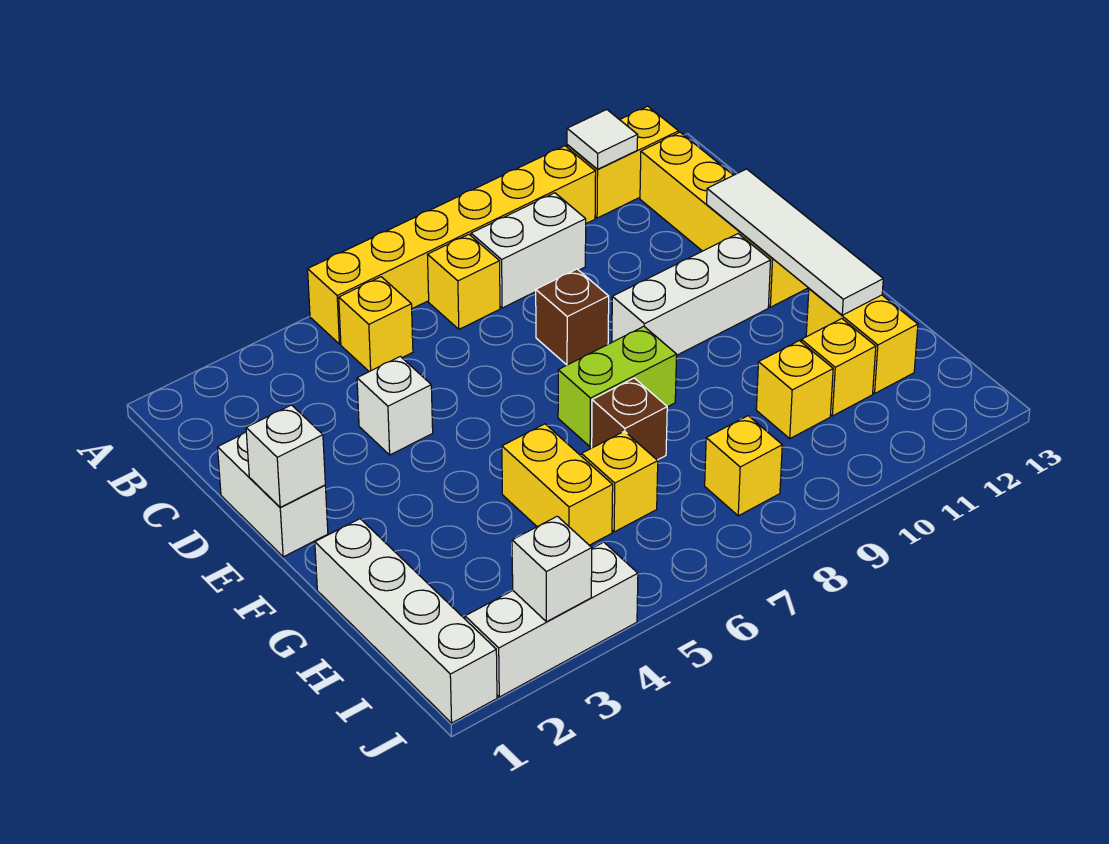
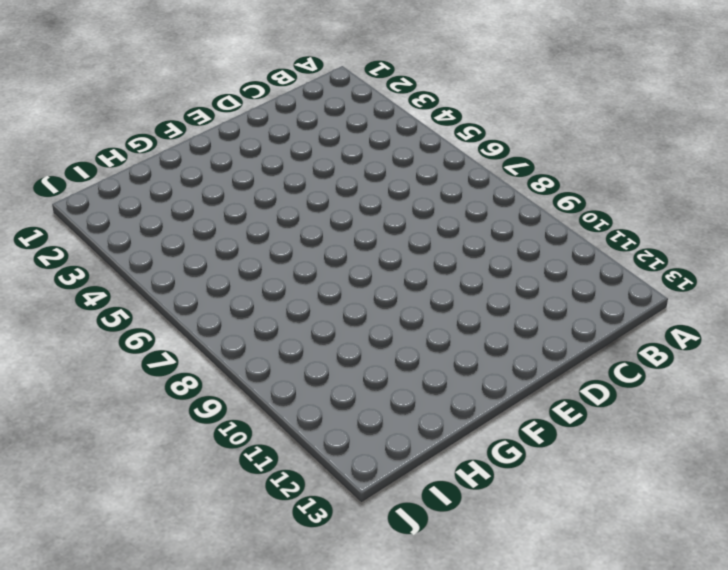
none -> yellow 1x6 brick [308,146,596,344]
none -> yellow 1x2 brick [567,106,679,218]
none -> yellow 1x1 brick [339,277,413,372]

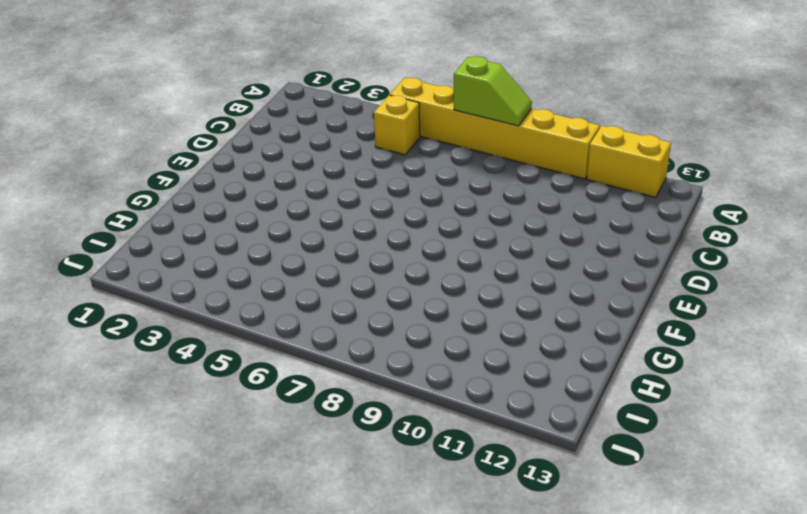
lime 1x2 slope [454,56,532,126] -> none
none -> yellow 1x1 brick [428,234,500,329]
none -> white 1x2 brick [471,193,586,308]
none -> yellow 1x4 brick [640,132,808,307]

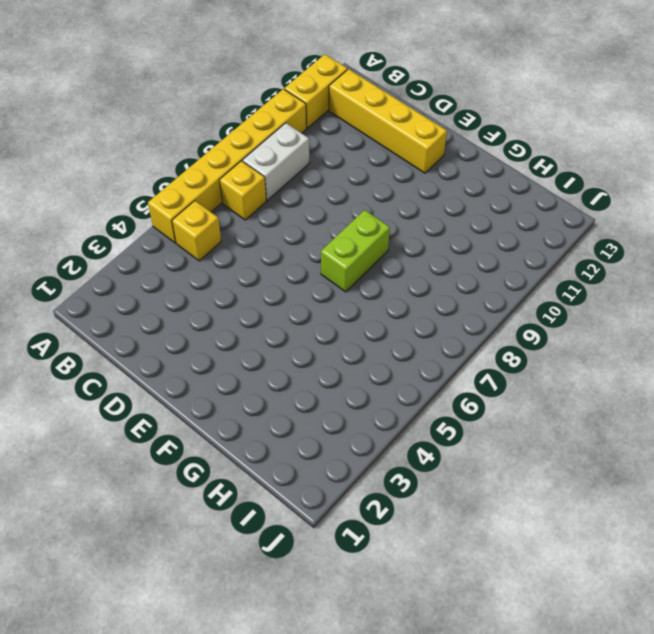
none -> white 1x2 brick [218,432,328,557]
none -> white 1x1 brick [357,356,433,455]
none -> brown 1x1 brick [536,269,609,365]

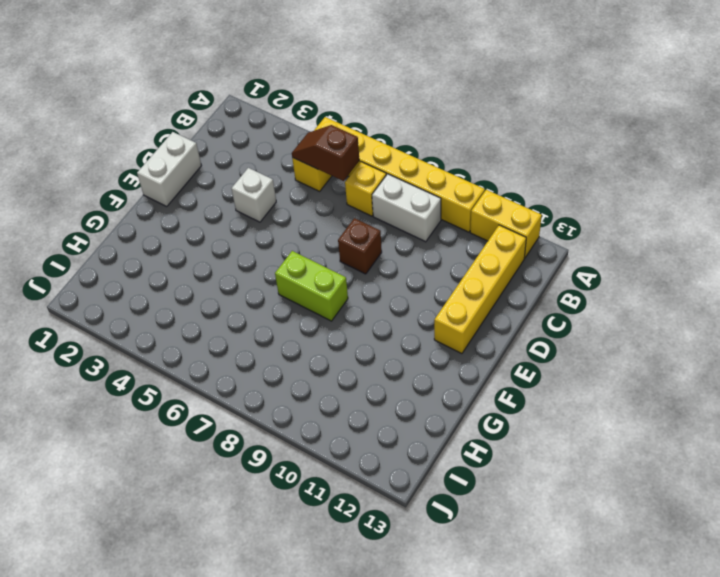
brown 1x2 slope [292,125,359,181] -> none
none -> white 1x3 brick [612,234,771,355]
none -> white 1x4 brick [315,519,497,723]
none -> yellow 1x2 brick [502,424,613,545]

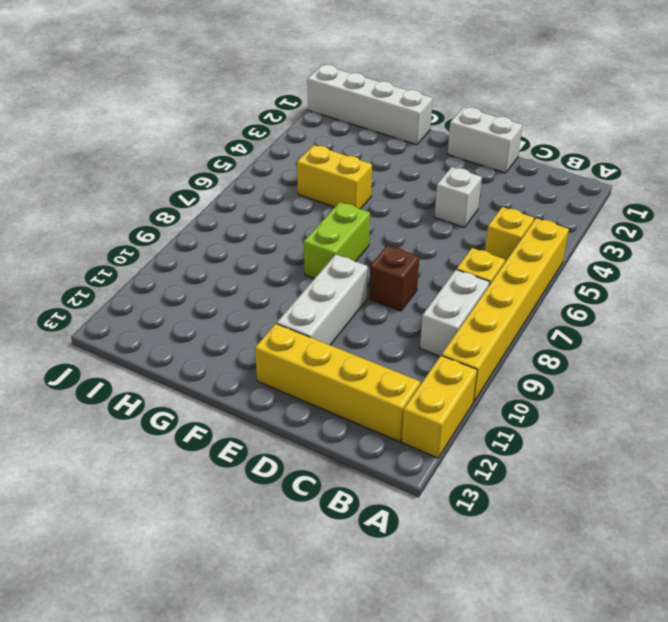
none -> brown 1x1 brick [592,378,667,460]
none -> yellow 1x2 brick [806,289,918,393]
none -> yellow 1x1 brick [582,431,658,532]

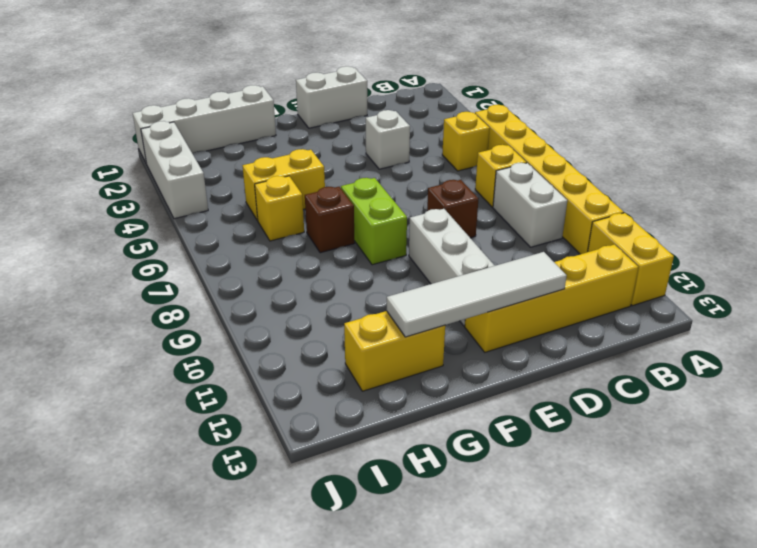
none -> yellow 1x1 brick [756,341,833,438]
none -> yellow 1x1 brick [801,319,876,416]
none -> yellow 1x1 brick [705,416,782,516]

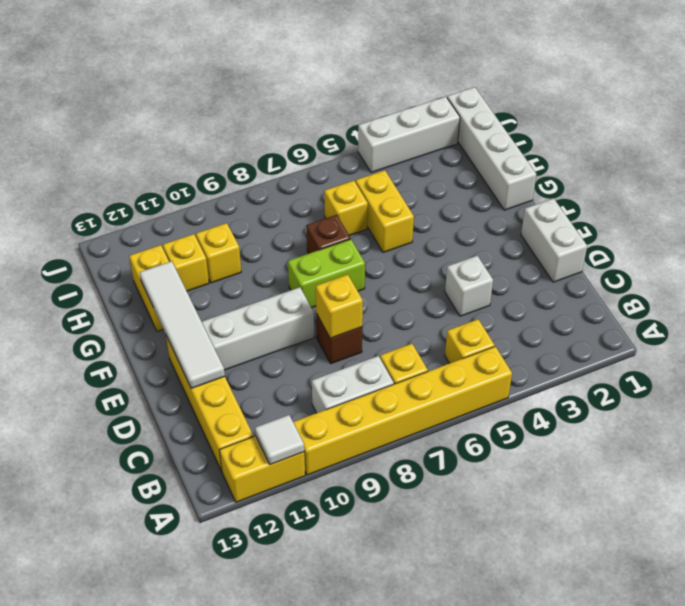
yellow 1x1 brick [316,275,363,338] -> yellow 1x1 brick moved to [705,416,782,516]
none -> white 1x1 brick [246,405,325,507]
none -> white 1x1 brick [512,516,592,622]

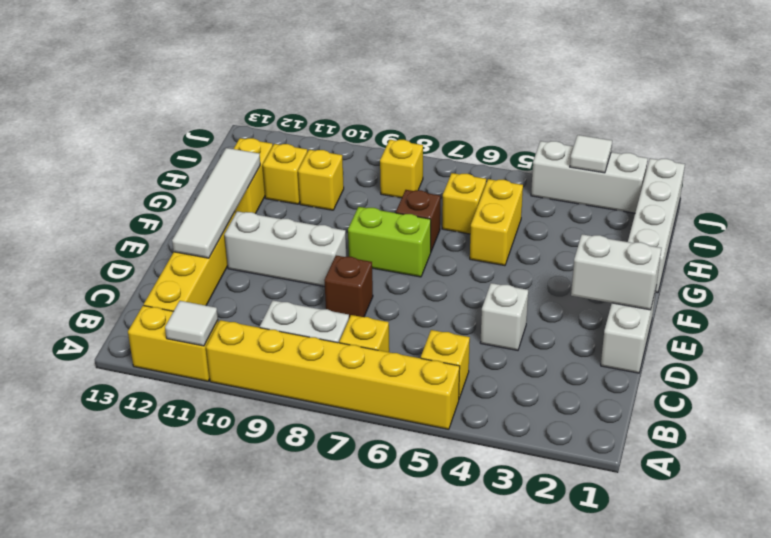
white 1x2 brick [571,234,661,310] -> white 1x1 brick [246,405,325,507]
white 1x1 tile [570,135,612,173] -> white 1x1 brick [512,516,592,622]

